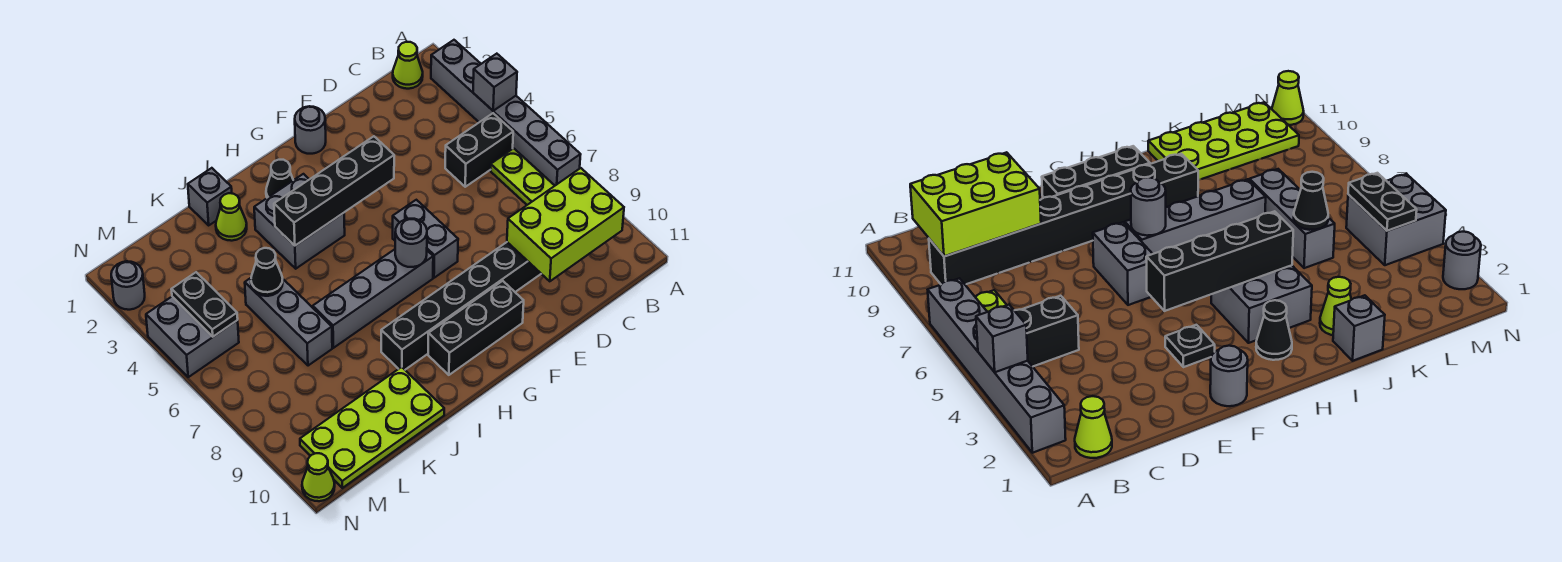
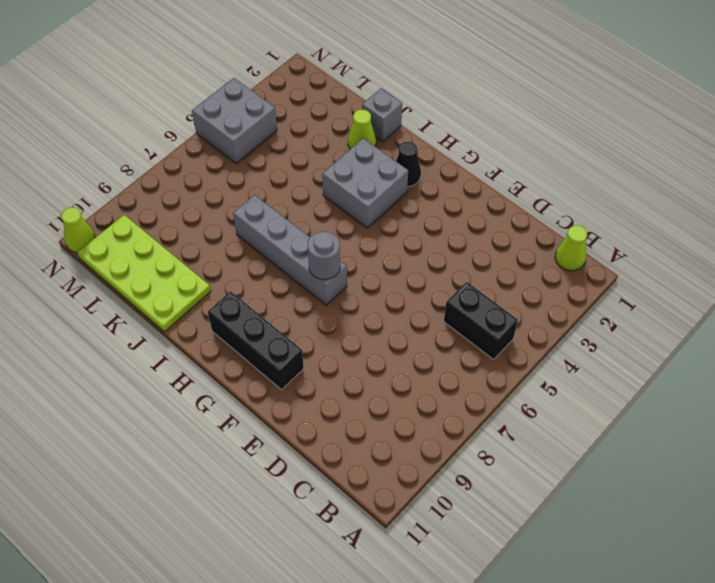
none -> grey 1x6 brick [431,40,581,185]
none -> lime 1x2 plate [490,148,555,205]
none -> black 1x8 brick [381,242,541,370]

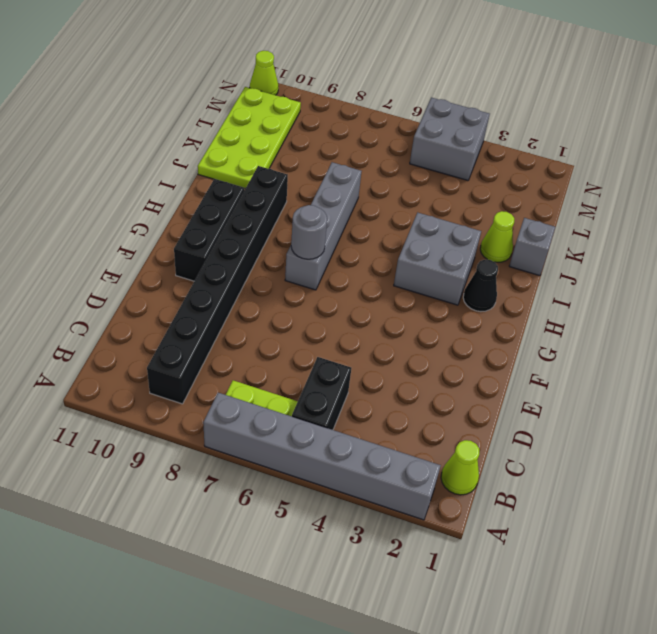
none -> grey 1x1 round brick [295,106,326,154]
none -> black 1x1 plate [1165,325,1215,367]
none -> grey 1x2 brick [393,200,458,278]

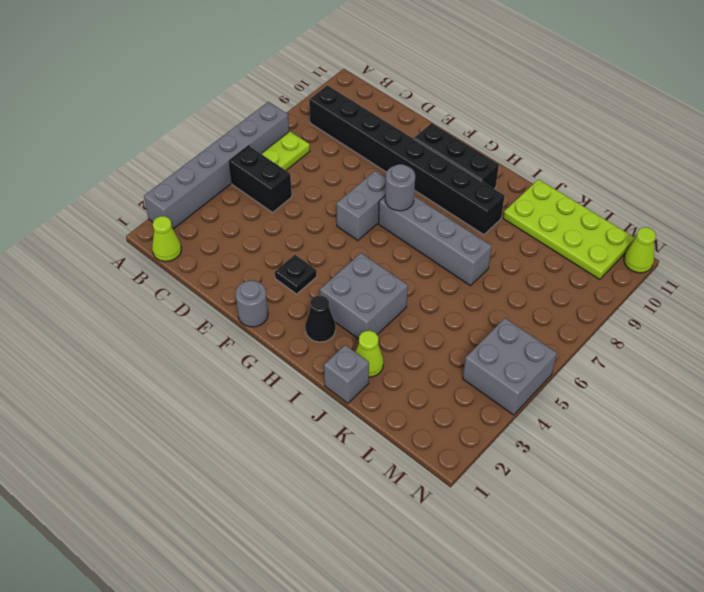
none -> grey 1x3 brick [245,278,332,366]
none -> grey 1x1 round brick [111,261,145,310]
none -> grey 1x1 brick [473,54,517,111]

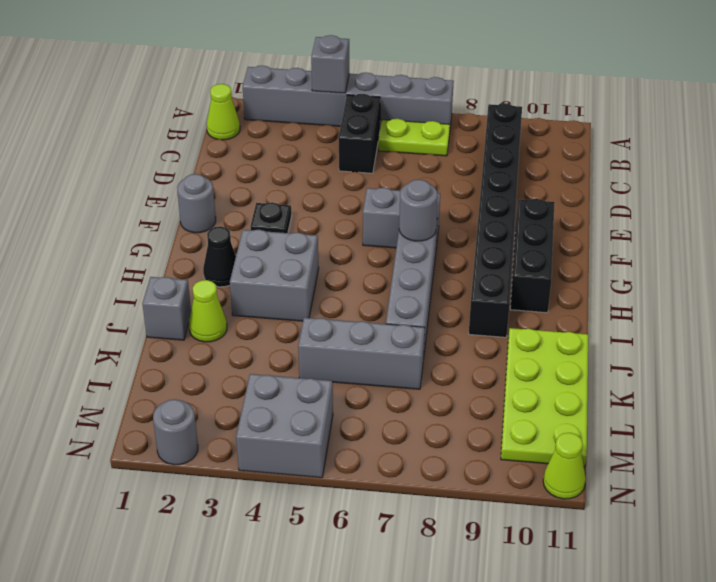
none -> lime 2x3 brick [507,168,624,281]
none -> black 1x4 brick [274,136,394,246]
none -> black 1x1 cone [251,248,283,296]

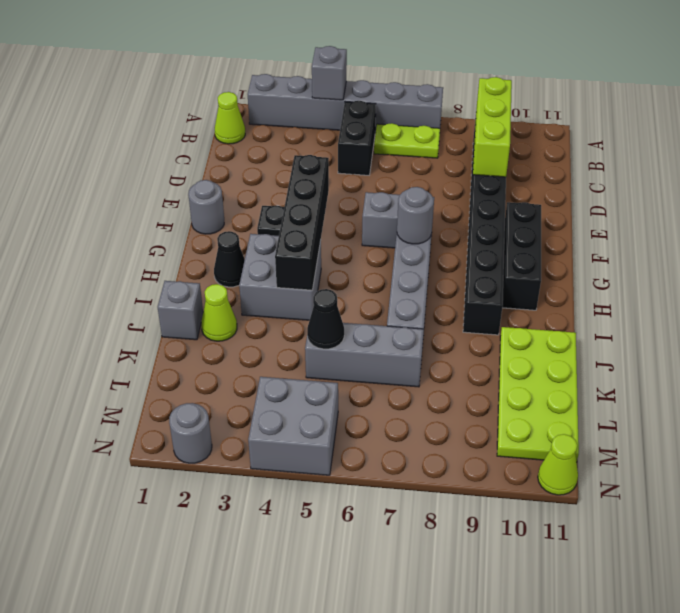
lime 1x3 brick [473,77,512,177] -> lime 2x3 brick [507,168,624,281]
none -> black 1x2 plate [171,272,238,337]

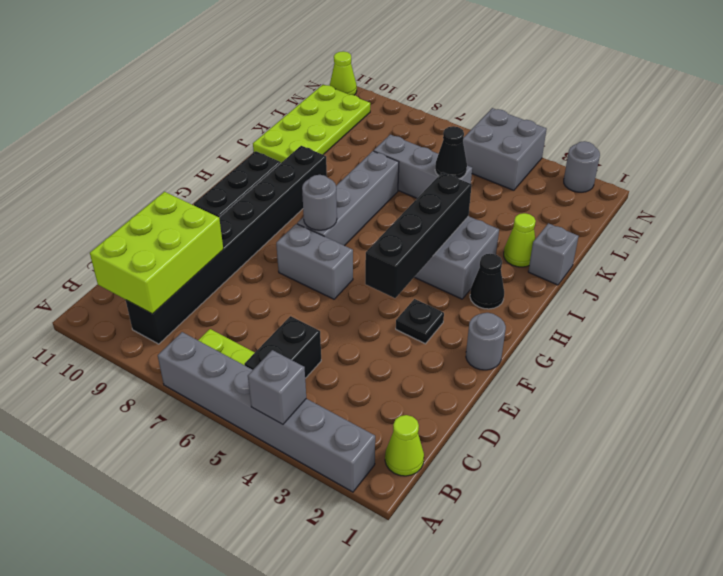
none -> black 1x2 plate [171,272,238,337]

